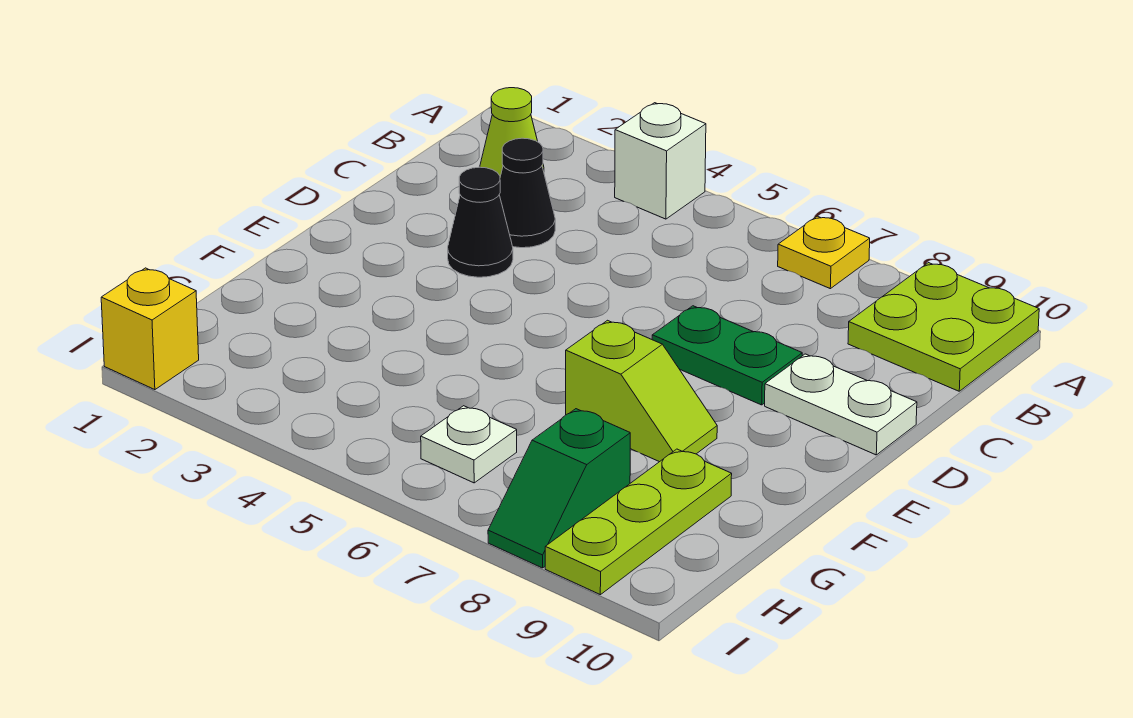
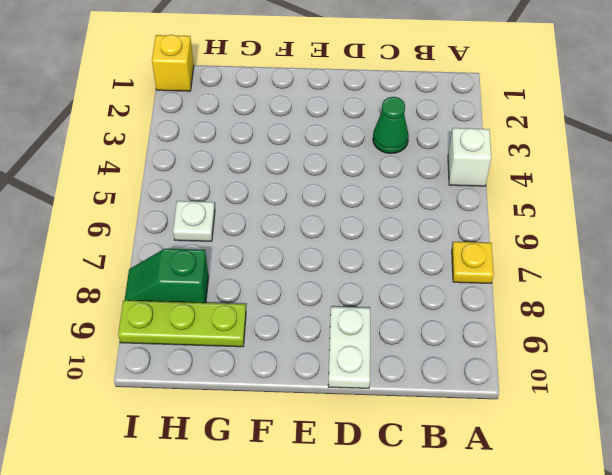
green 1x1 cone [373,97,409,154] -> black 1x1 cone [499,138,555,248]
none -> lime 2x2 plate [848,263,1039,391]
none -> lime 1x1 cone [480,88,544,176]
none -> black 1x1 cone [448,167,513,277]

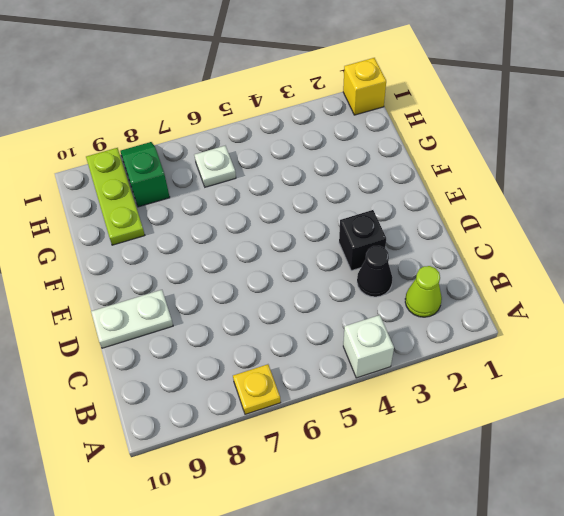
black 1x1 brick [339,210,386,271] -> black 1x1 cone [448,167,513,277]
none -> lime 2x2 plate [848,263,1039,391]
none -> green 1x2 plate [652,306,802,405]
none -> lime 1x2 slope [566,320,717,462]

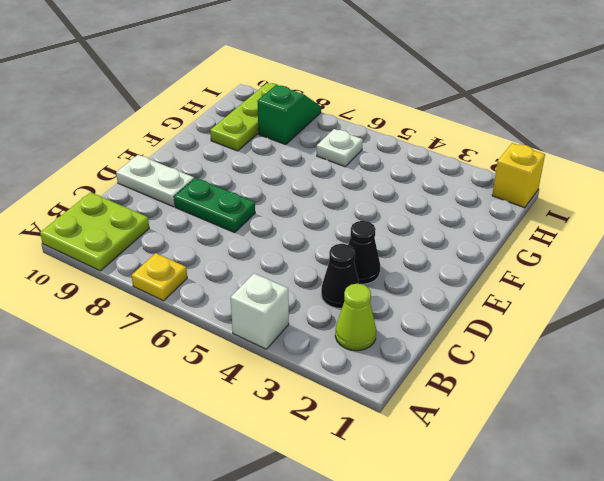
none -> lime 1x2 slope [566,320,717,462]

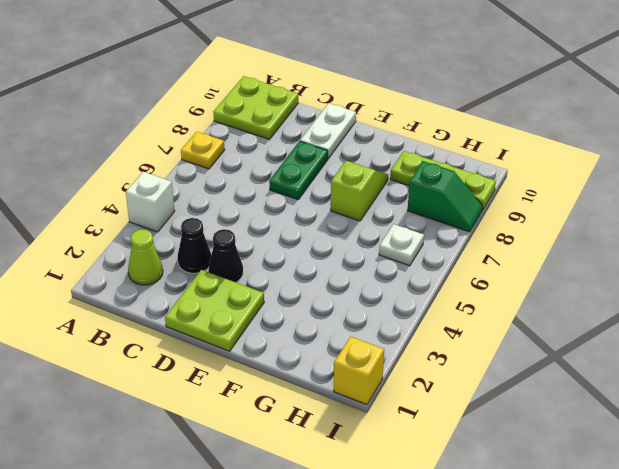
lime 2x2 plate [165,270,264,351] -> none

